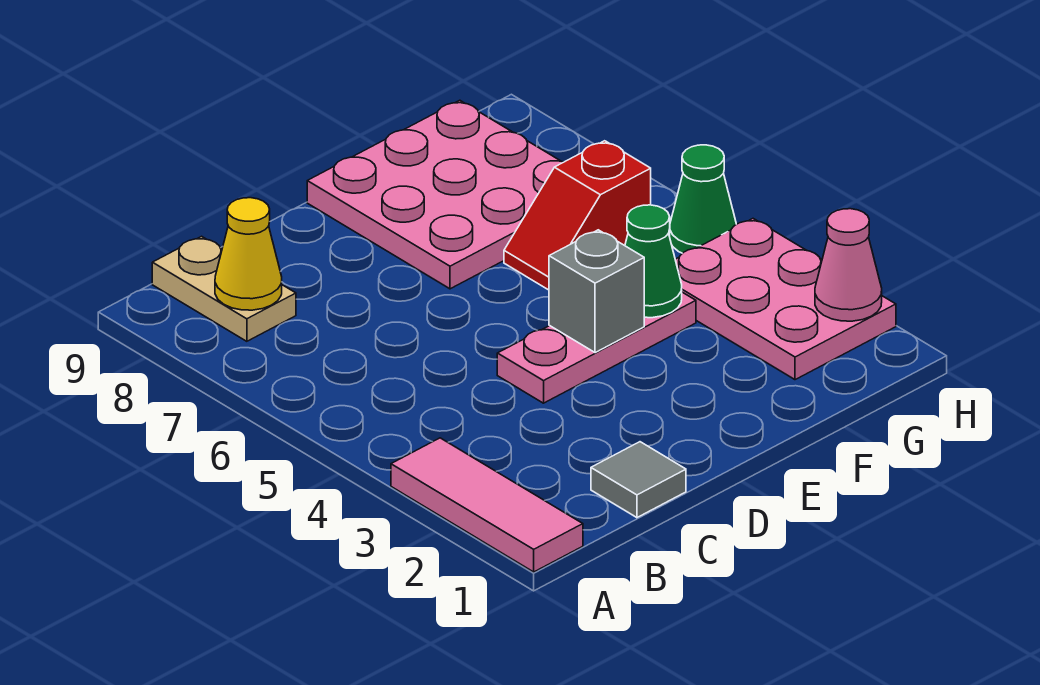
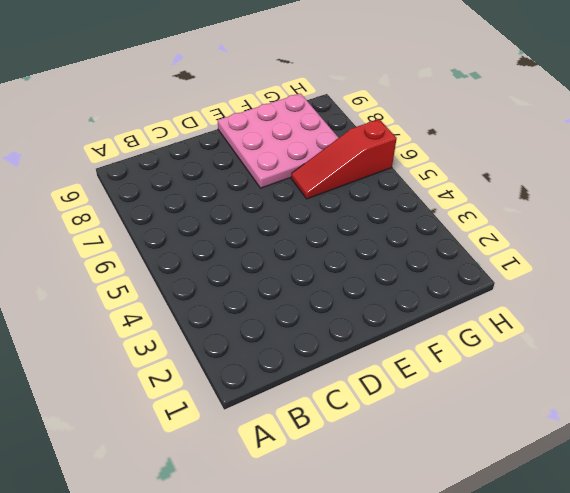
red 1x3 slope [291,119,397,199] -> red 1x2 slope [504,141,651,290]
none -> pink 1x3 tile [391,438,583,572]
none -> tan 1x2 plate [152,236,296,341]
none -> grey 1x1 tile [591,442,686,518]

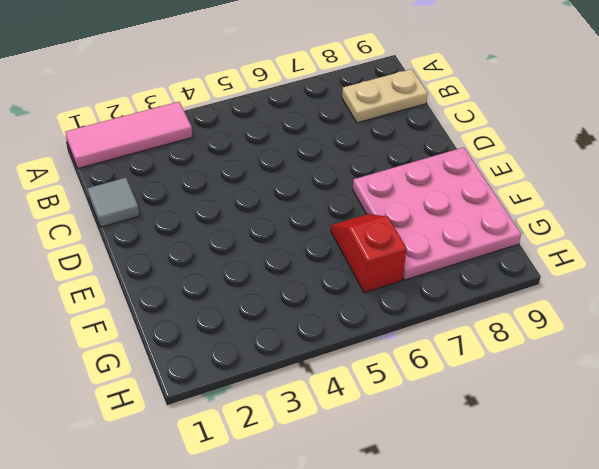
none -> pink 1x3 plate [497,292,696,403]
none -> pink 2x3 plate [675,219,896,380]
none -> green 1x1 cone [670,145,736,253]

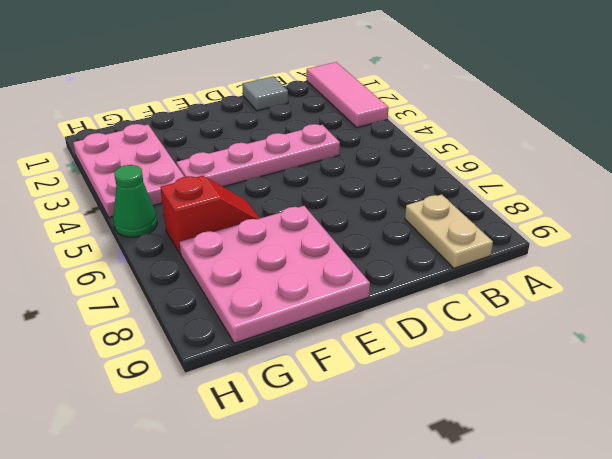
pink 1x4 plate [177,124,340,187] -> pink 1x3 plate [497,292,696,403]
none -> yellow 1x1 cone [215,198,282,310]
none -> grey 1x1 brick [549,230,644,353]
none -> green 1x1 cone [625,205,682,318]

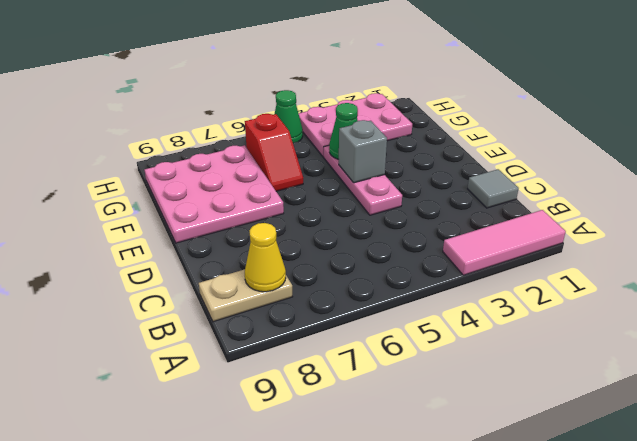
none -> pink 1x1 cone [815,209,882,321]

